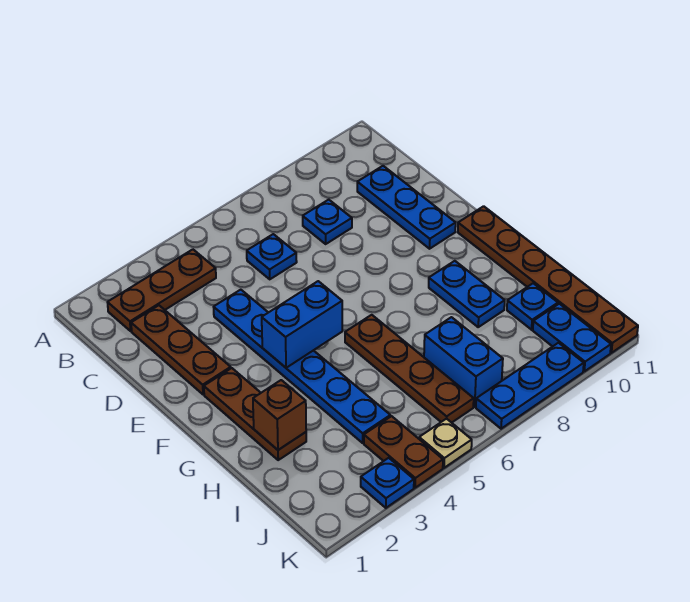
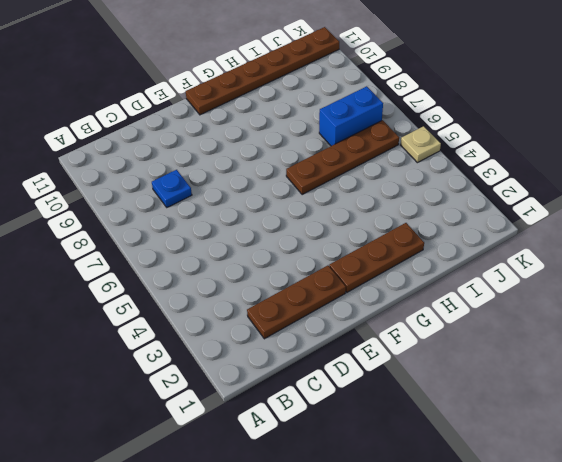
none -> brown 1x3 plate [107,249,216,331]
none -> blue 1x1 plate [247,234,297,279]
none -> blue 1x3 plate [357,166,456,249]

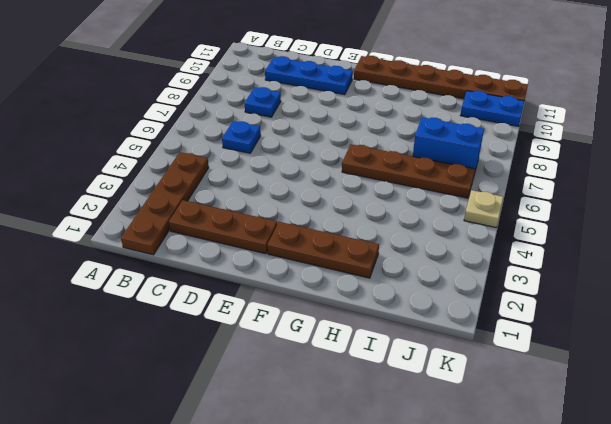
brown 1x4 plate [121,152,209,255] -> brown 1x3 plate [107,249,216,331]
none -> blue 1x6 plate [214,290,390,443]
none -> blue 1x2 plate [429,261,505,327]
none -> blue 1x1 plate [507,283,558,330]

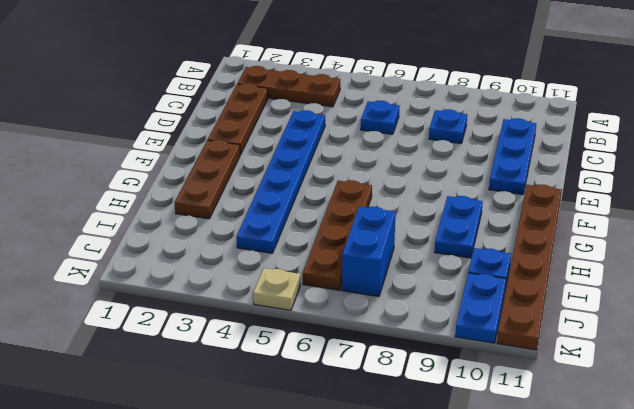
none -> brown 1x2 plate [364,416,443,488]
none -> blue 1x1 plate [361,458,414,508]
none -> blue 1x3 plate [476,343,584,429]

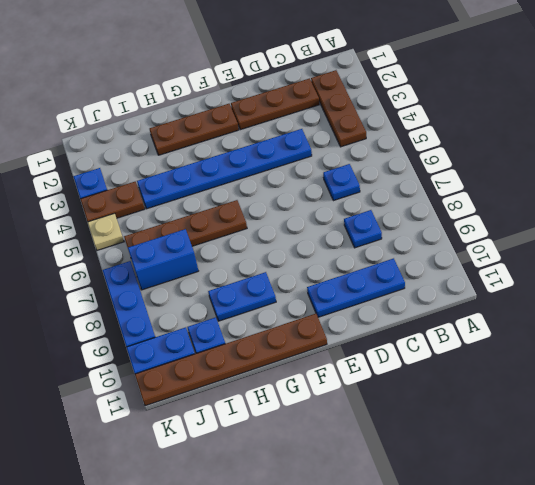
none -> blue 1x2 brick [262,281,342,368]
none -> brown 1x1 brick [253,380,306,450]

